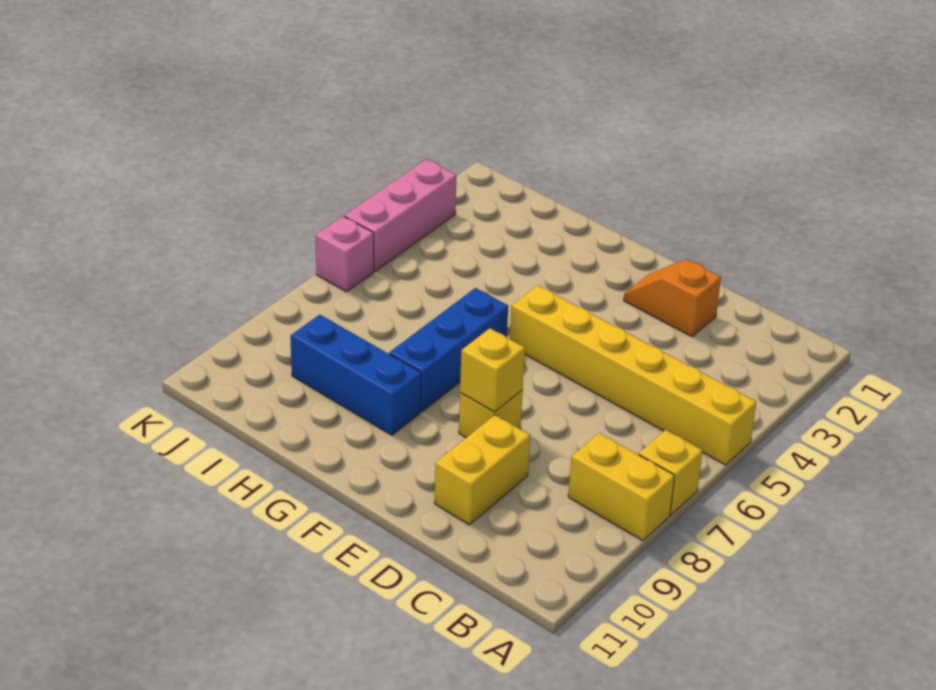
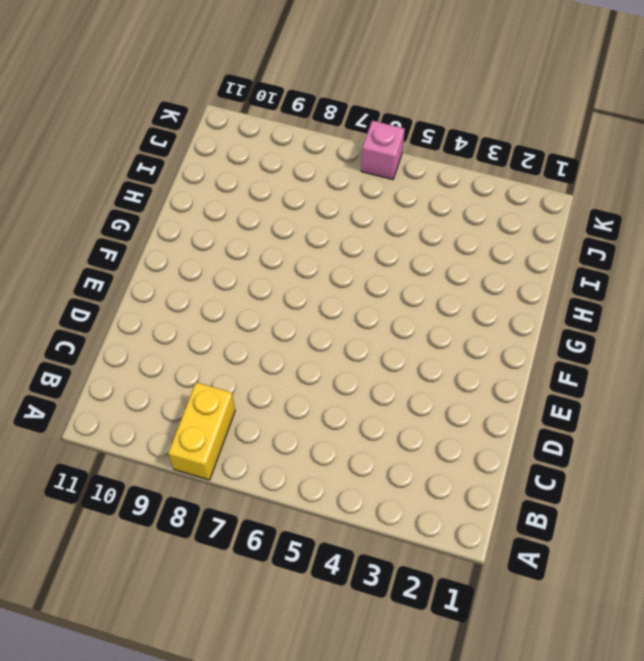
none -> yellow 1x6 brick [510,285,756,465]
none -> yellow 1x1 brick [639,430,703,515]

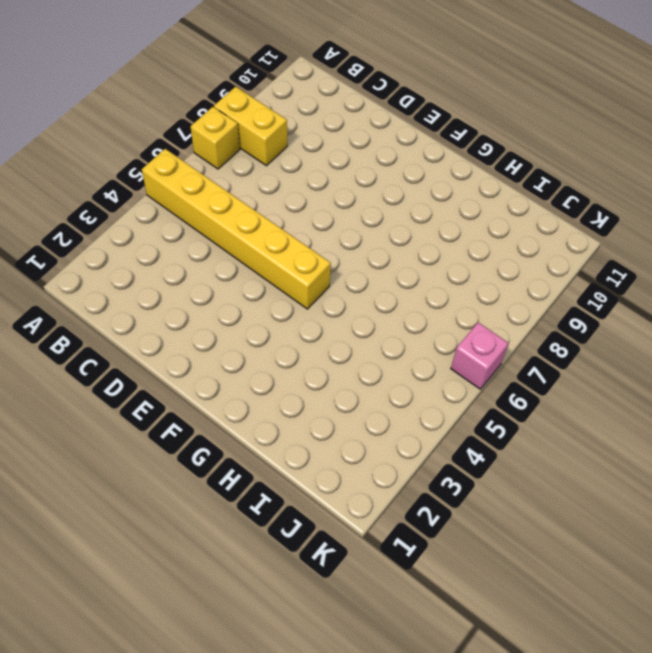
none -> orange 1x2 slope [624,259,721,336]
none -> yellow 1x2 brick [434,415,530,525]

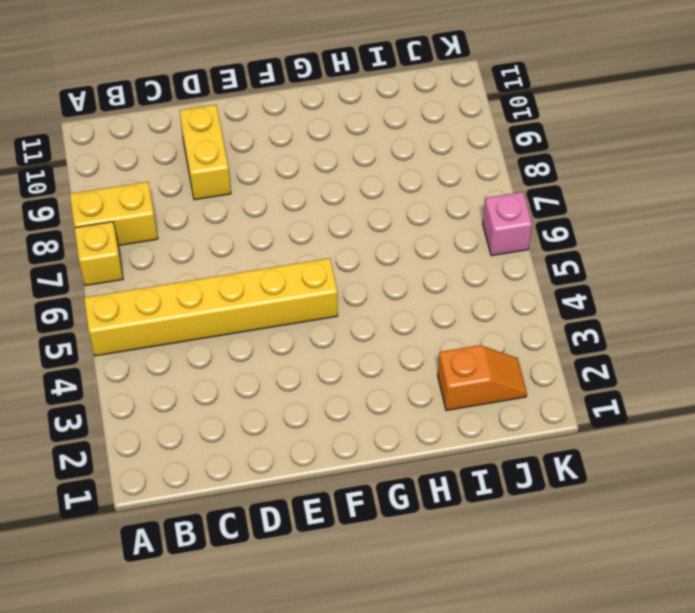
orange 1x2 slope [438,345,527,411] -> orange 1x2 slope moved to [624,259,721,336]
none -> yellow 1x1 brick [459,390,523,438]
none -> blue 1x3 brick [389,288,508,412]

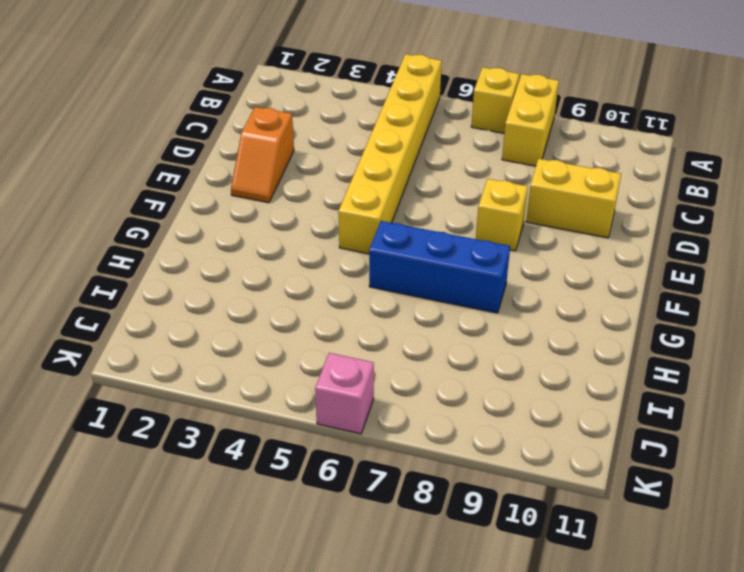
none -> blue 1x3 brick [290,315,421,435]
none -> pink 1x3 brick [344,159,457,271]

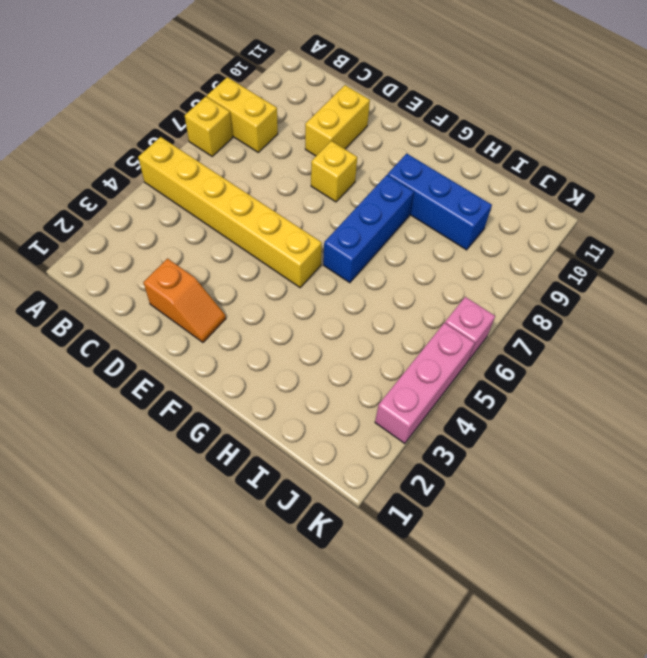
none -> yellow 1x1 brick [460,328,525,412]

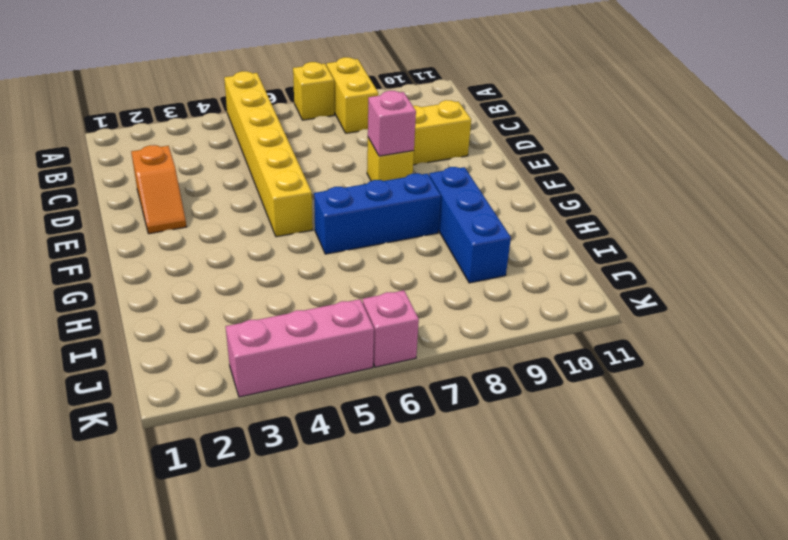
pink 1x1 brick [368,91,416,156] -> yellow 1x1 brick [460,328,525,412]

